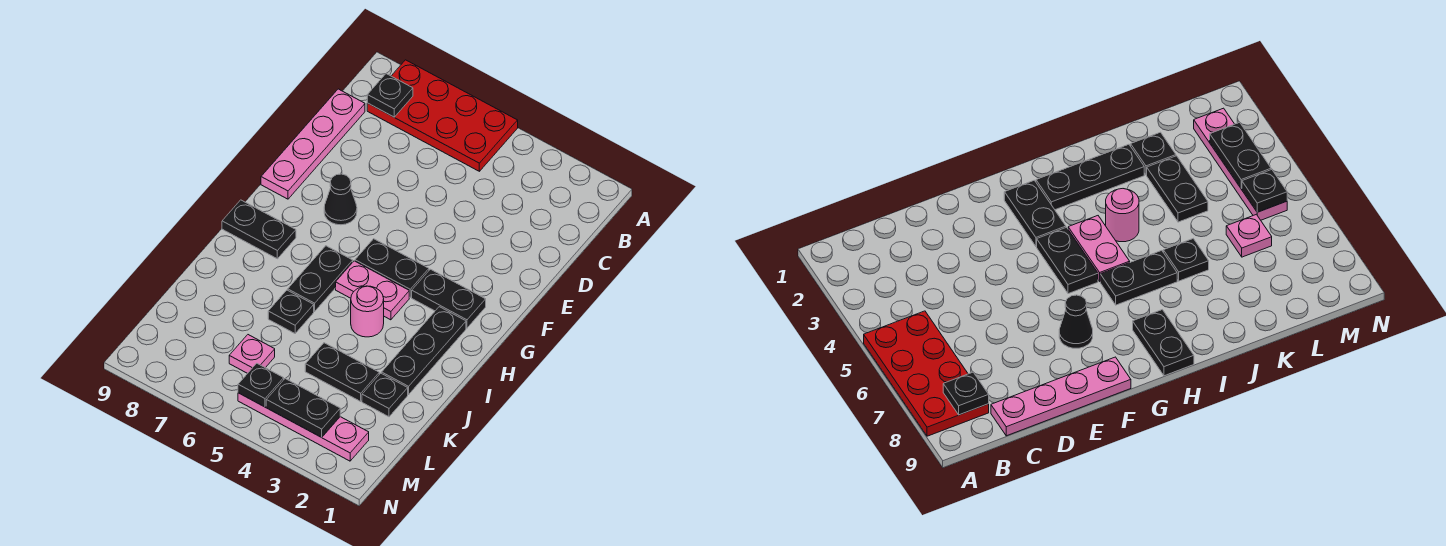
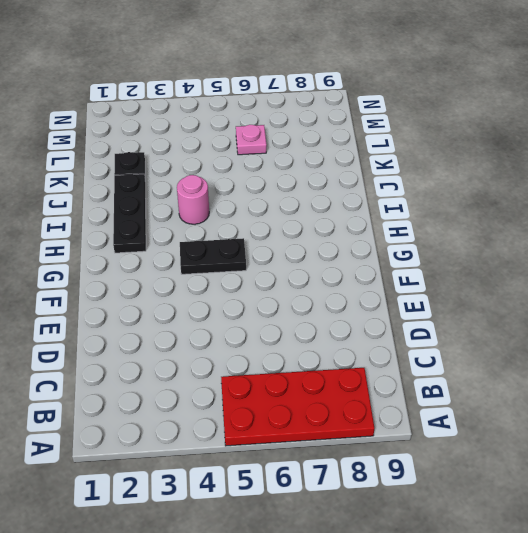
none -> pink 1x4 plate [261,89,365,199]
none -> black 1x1 cone [324,174,357,225]
none -> black 1x2 plate [412,269,486,328]

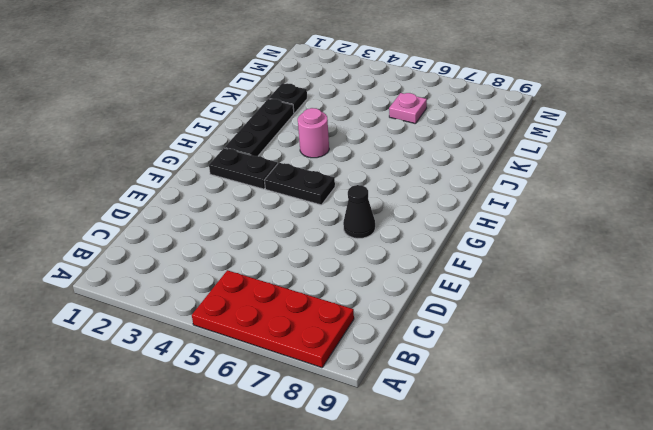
none -> pink 1x4 plate [261,89,365,199]
none -> pink 1x2 plate [336,261,409,320]
none -> black 1x2 plate [288,246,353,311]

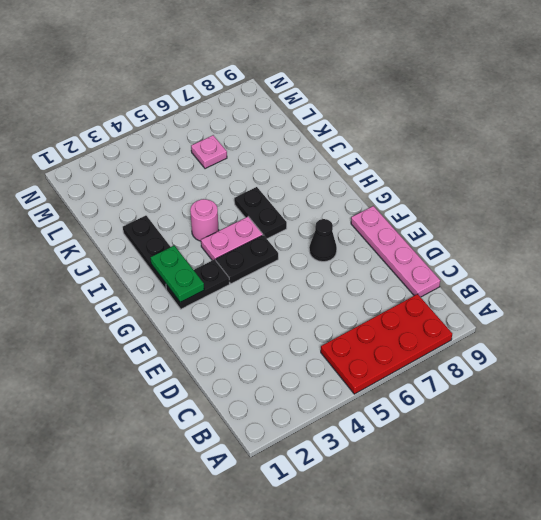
green 1x2 plate [151,246,204,302] -> none
none -> black 1x2 plate [222,200,296,259]
none -> black 1x1 plate [268,290,314,333]
none -> black 1x1 plate [362,373,408,417]

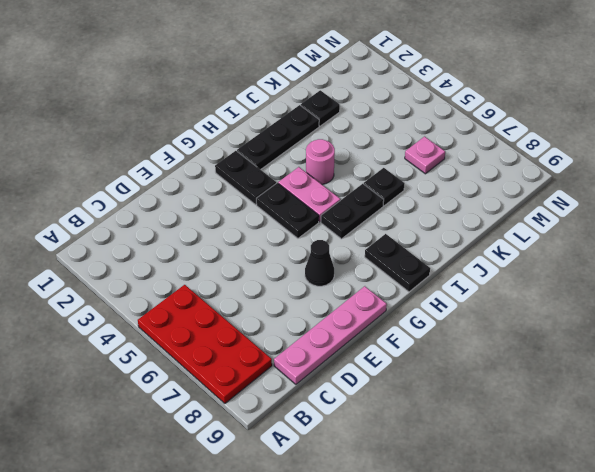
none -> black 1x2 plate [305,343,379,401]
none -> pink 1x4 plate [238,393,369,461]
none -> black 1x1 plate [367,74,413,117]

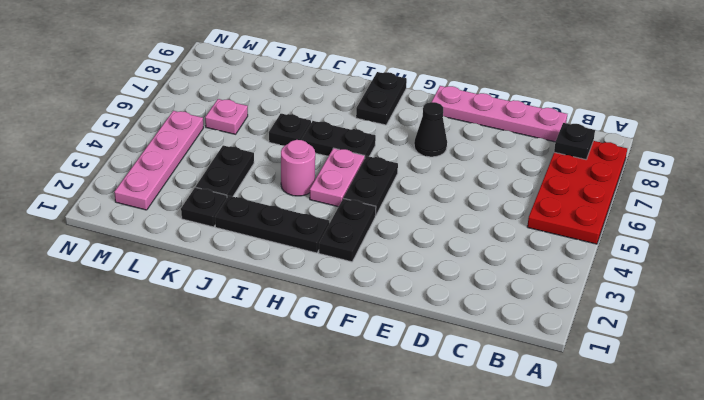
none -> black 1x2 plate [266,378,340,437]
none -> black 1x1 plate [238,363,284,407]

